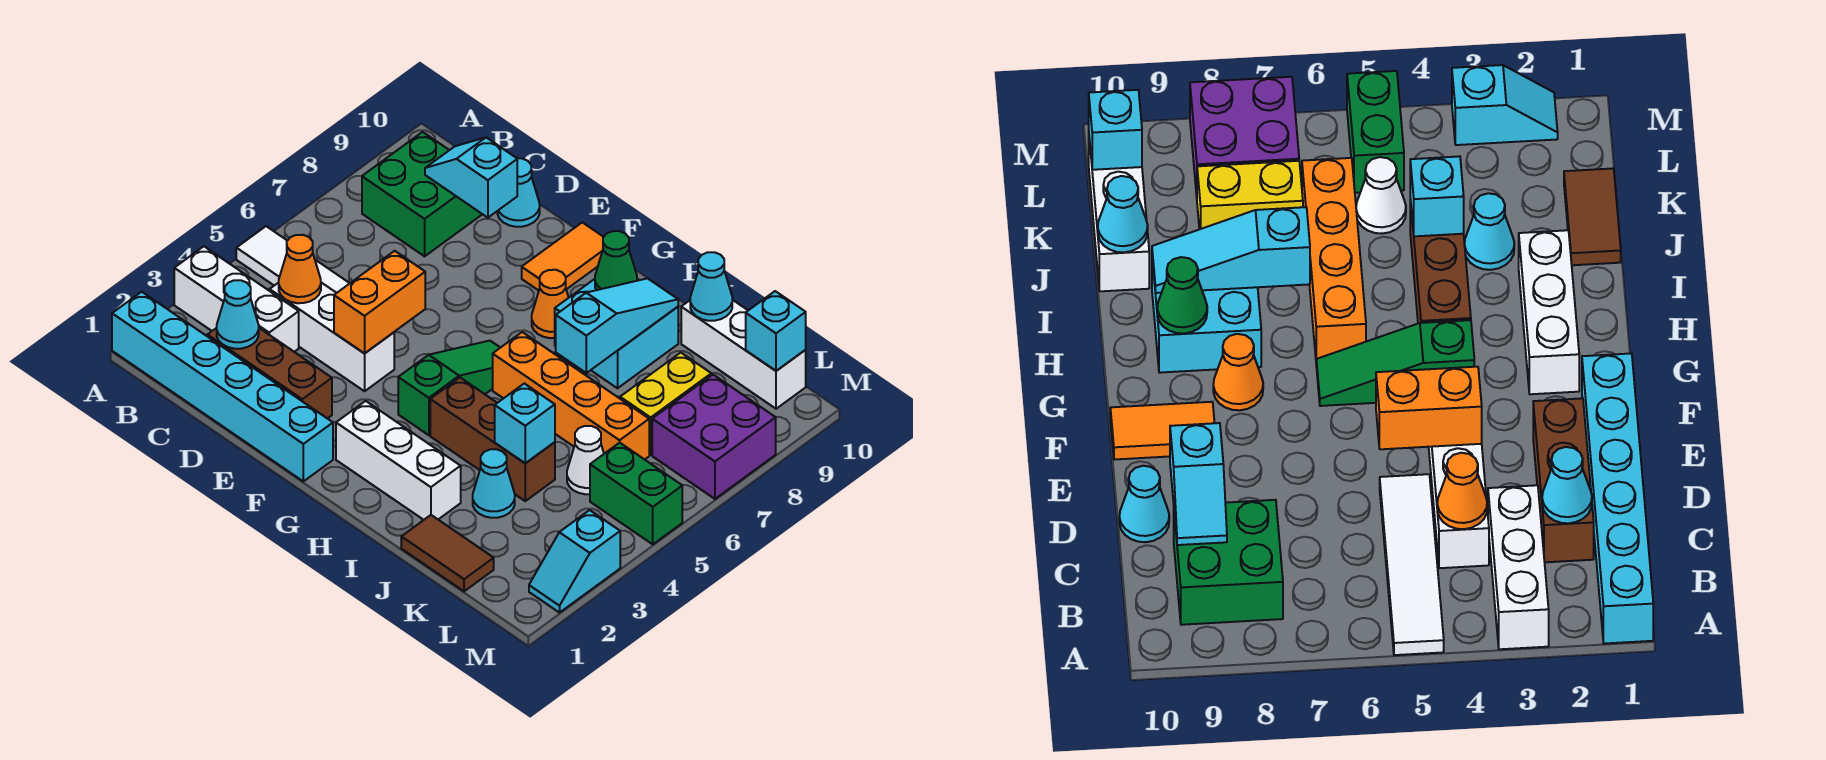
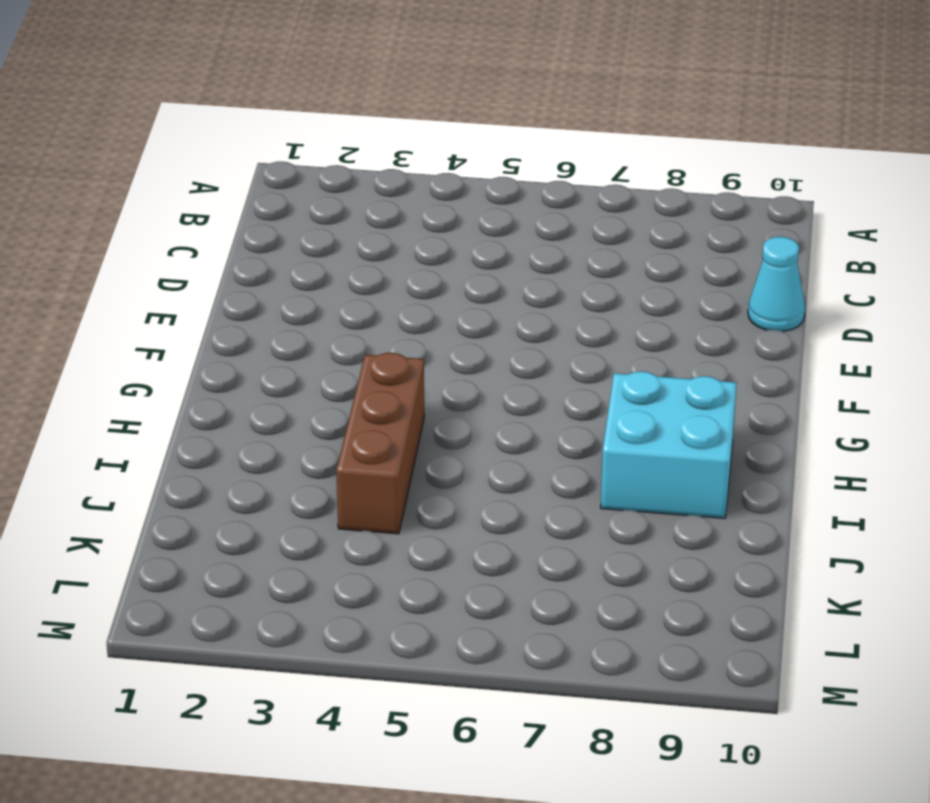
none -> cyan 1x6 brick [112,292,333,481]
none -> white 1x3 brick [174,246,299,352]
none -> white 1x4 tile [236,226,350,293]
none -> green 2x2 brick [362,132,482,256]

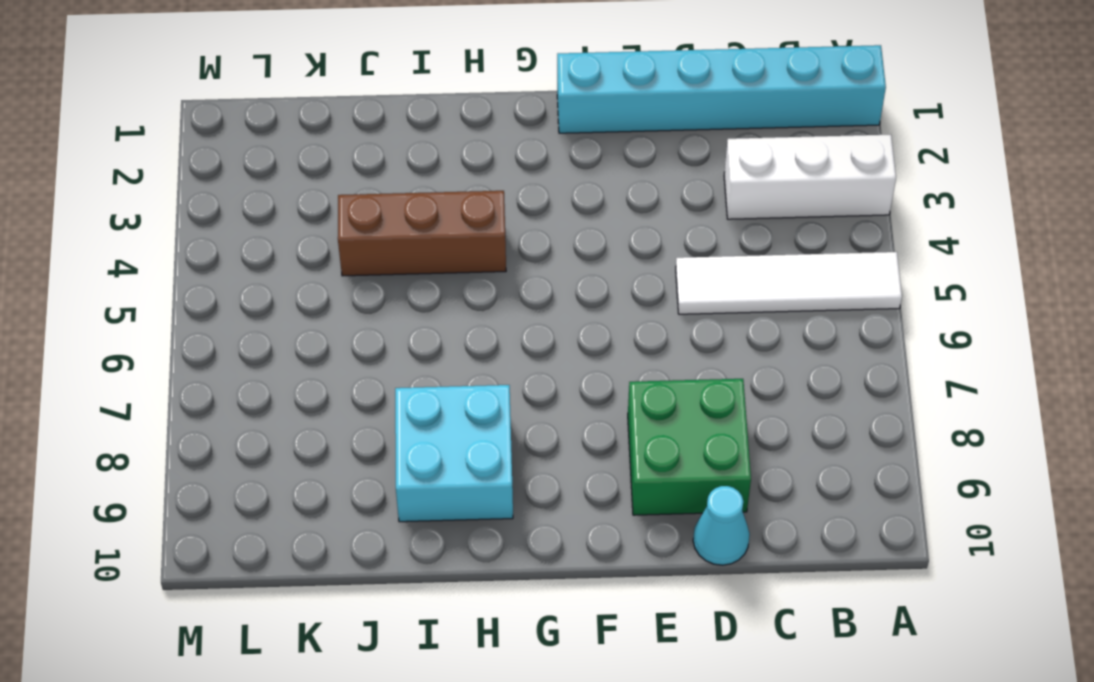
green 2x2 brick [628,379,751,515] -> green 2x2 brick moved to [362,132,482,256]
none -> brown 1x3 brick [208,328,332,419]
none -> white 1x3 brick [270,283,394,391]
none -> orange 1x2 tile [522,222,603,290]
none -> white 1x3 brick [336,401,461,520]

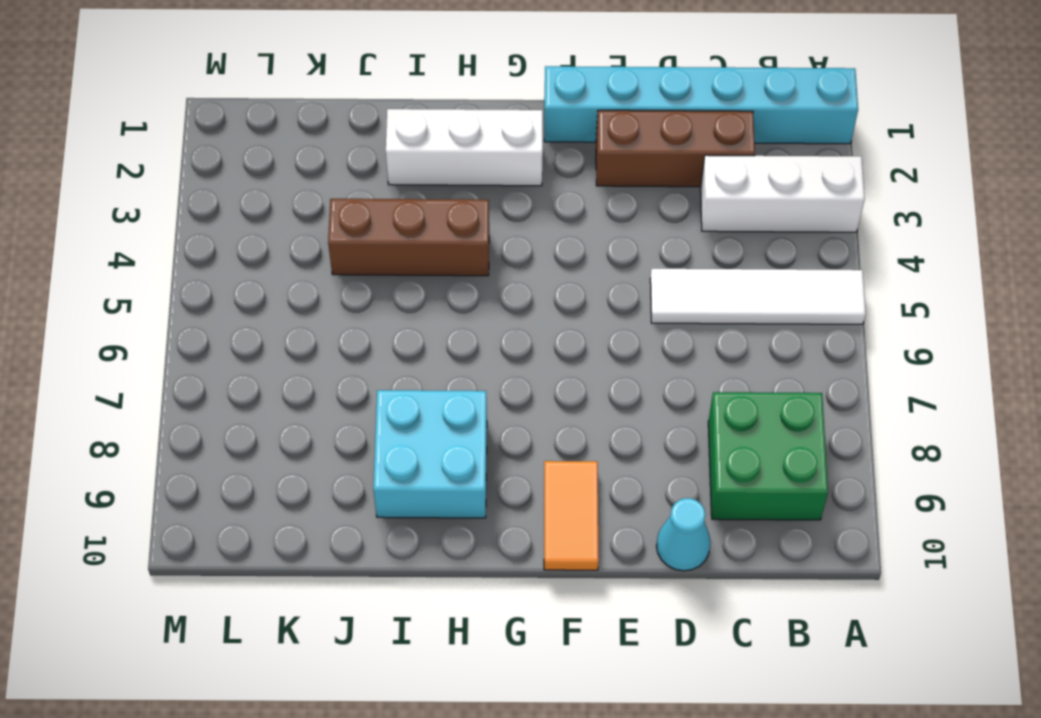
none -> white 1x3 brick [270,283,394,391]
none -> green 1x3 slope [398,341,500,435]
none -> orange 1x1 cone [532,270,569,338]
none -> orange 1x4 brick [493,332,649,460]

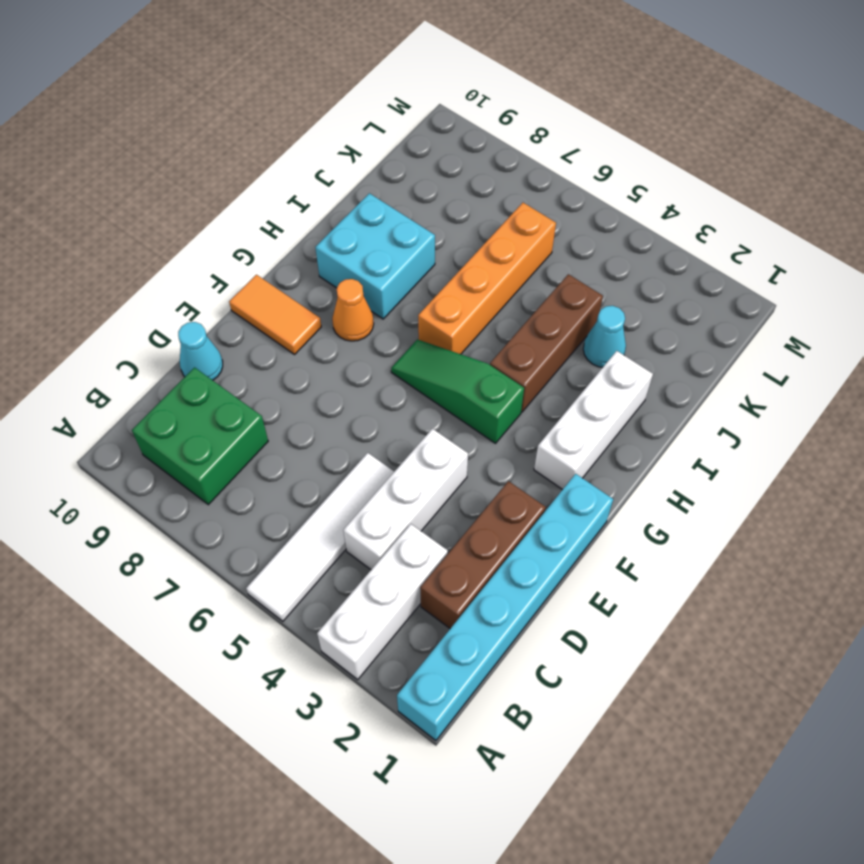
none -> brown 1x2 tile [401,515,494,591]
none -> white 1x3 brick [681,300,806,409]
none -> white 1x1 cone [567,426,604,494]
none -> yellow 1x2 brick [620,353,711,455]

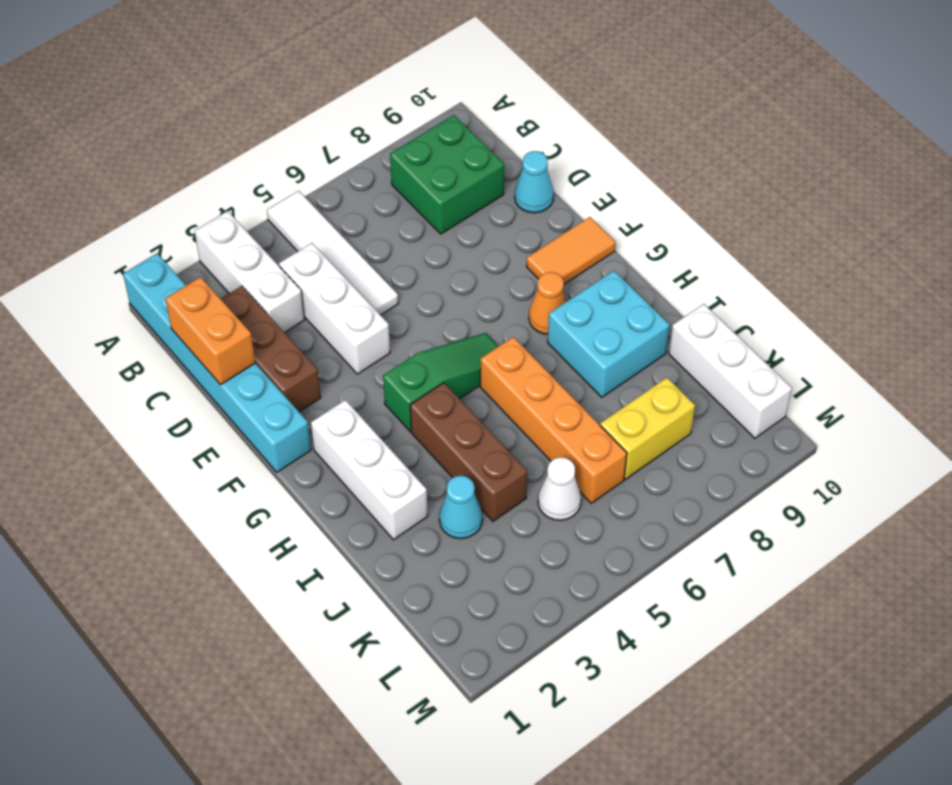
orange 1x2 brick [165,277,255,385] -> orange 1x2 brick turned to [334,251,425,354]
none -> brown 1x2 tile [401,515,494,591]
none -> green 1x2 brick [590,443,682,544]
none -> purple 2x2 brick [652,375,776,499]
none -> cyan 1x2 slope [529,510,620,613]

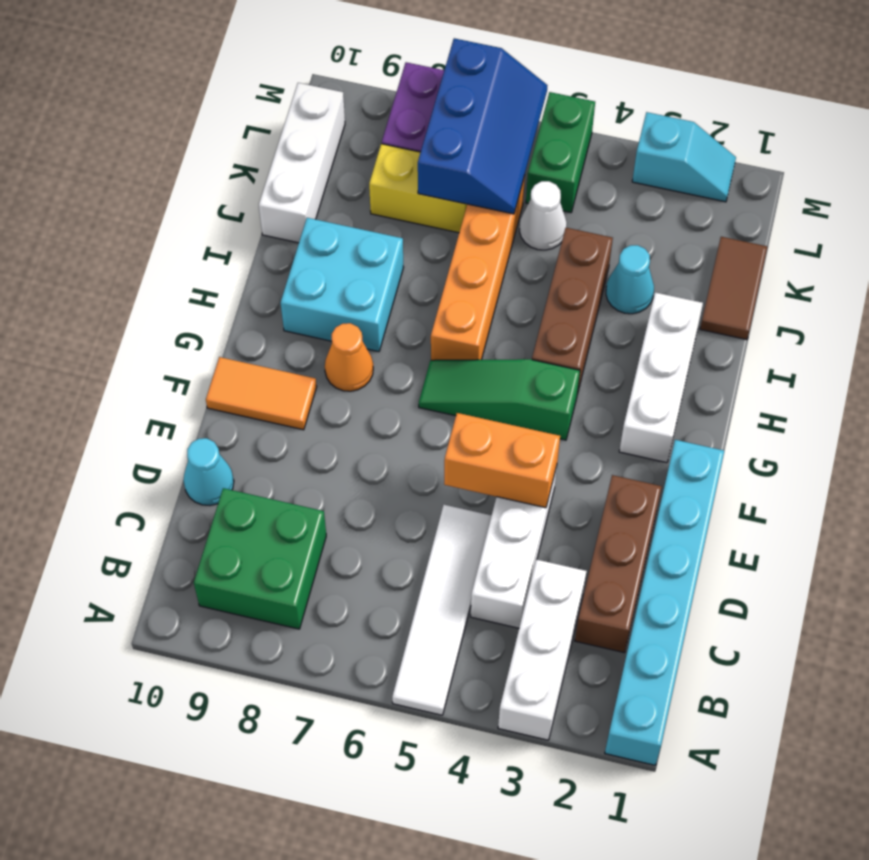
blue 2x3 slope [418,38,547,214] -> none
none -> cyan 1x1 cone [217,280,259,349]
none -> orange 1x1 cone [279,235,321,303]
none -> cyan 1x2 slope [425,138,517,218]
none -> green 1x1 cone [595,231,637,290]

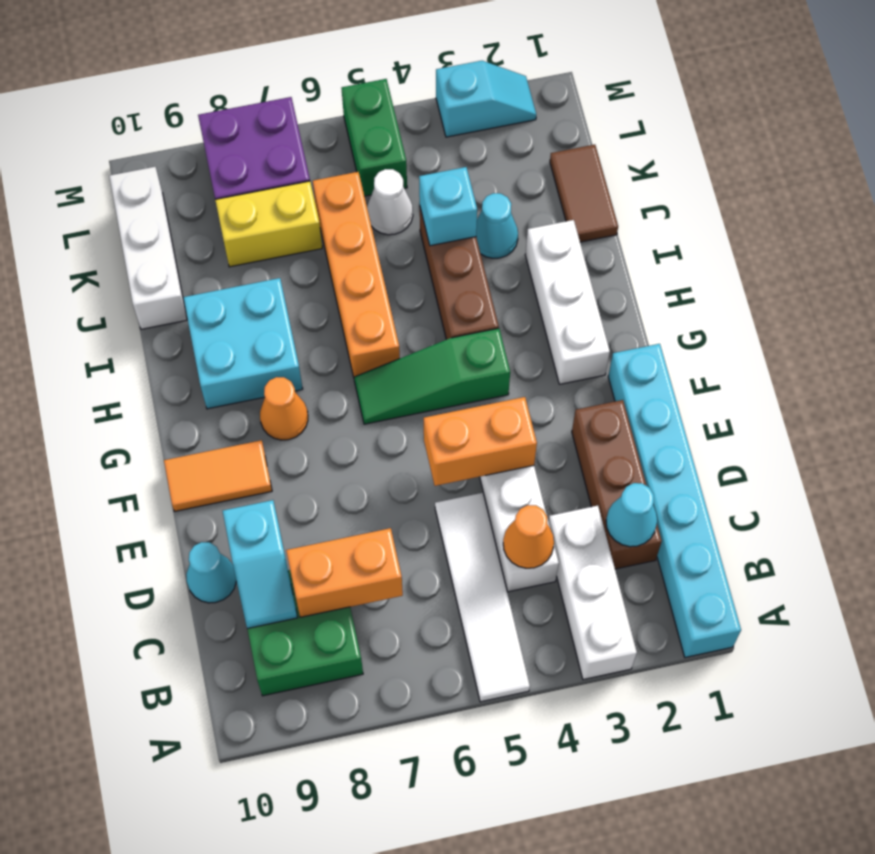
orange 1x2 brick [286,528,403,617] -> none
none -> green 1x1 cone [595,231,637,290]
none -> cyan 1x3 slope [556,278,678,373]
none -> cyan 1x1 cone [690,252,732,321]
none -> cyan 1x1 brick [746,291,806,371]

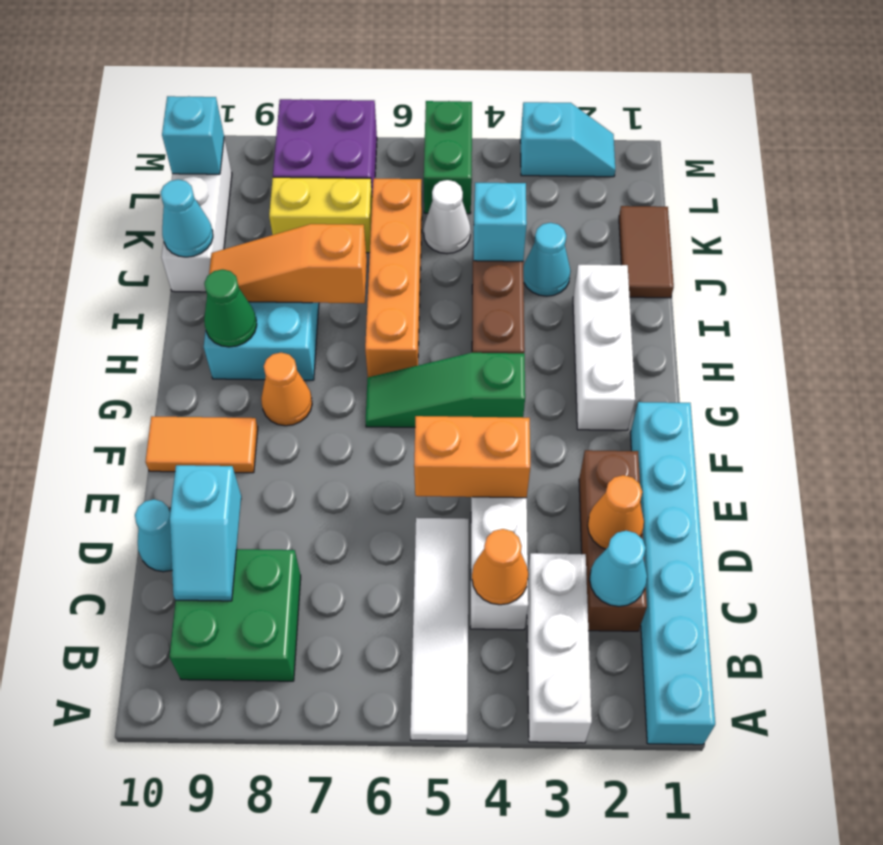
orange 1x1 cone [588,475,644,549] -> none
orange 1x3 slope [209,224,367,303] -> cyan 1x3 slope [556,278,678,373]

